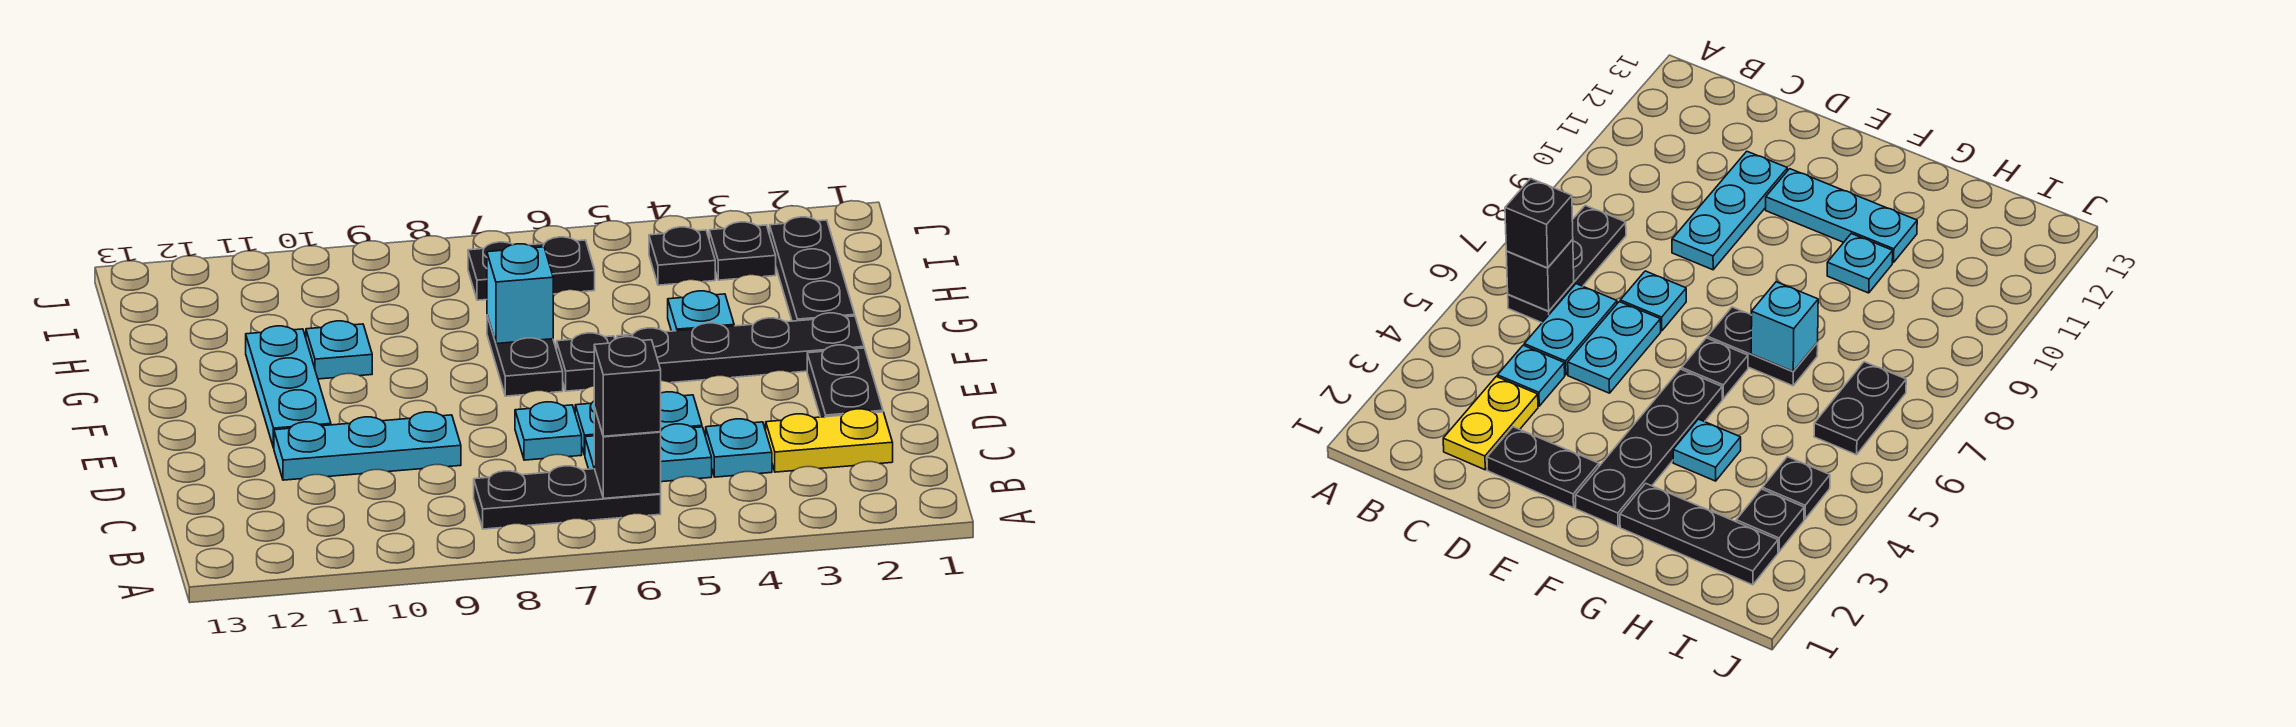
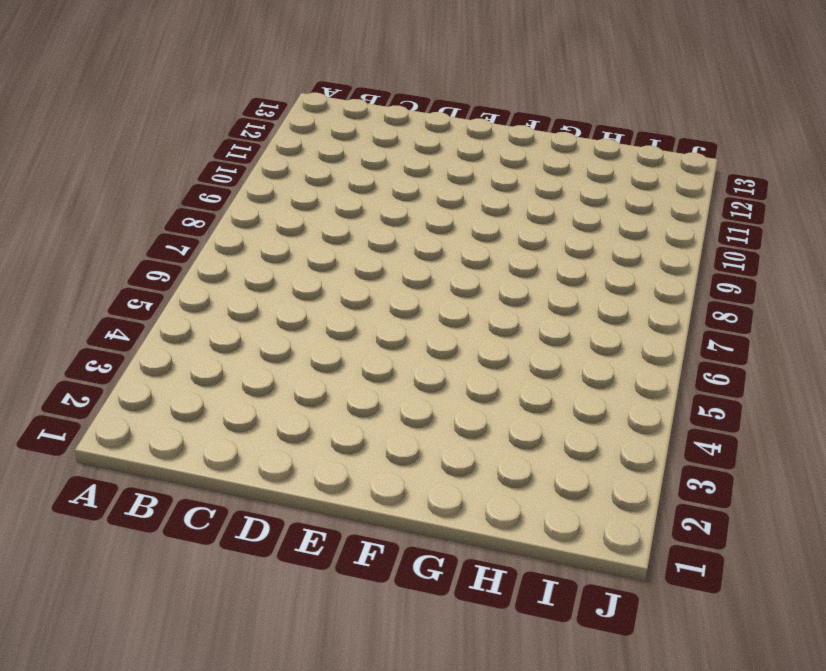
none -> black 1x3 plate [474,466,661,529]
none -> yellow 1x2 plate [766,409,893,472]
none -> cyan 1x1 plate [706,419,772,477]

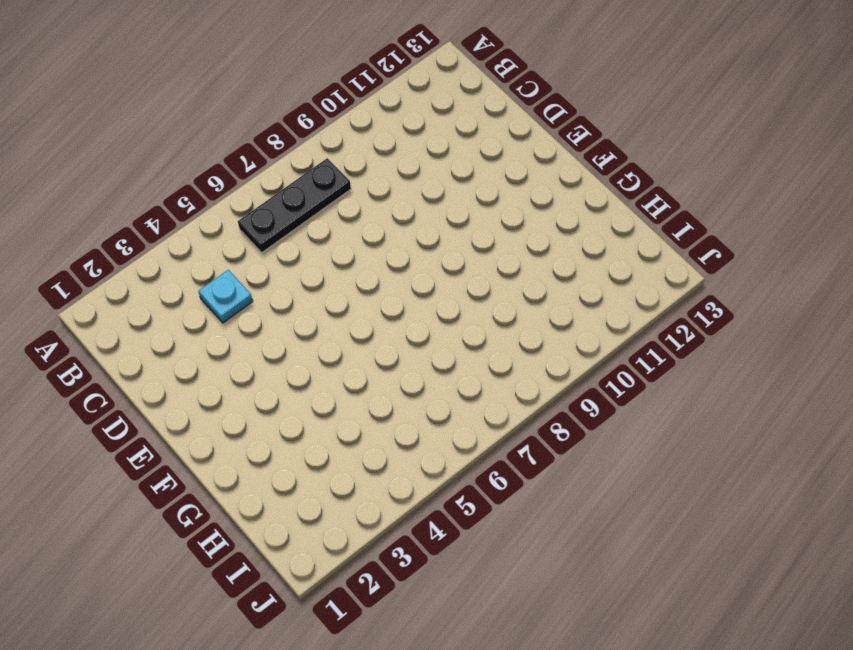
none -> yellow 1x2 plate [766,409,893,472]
none -> cyan 1x2 plate [585,424,712,482]
none -> black 1x2 plate [807,345,883,417]

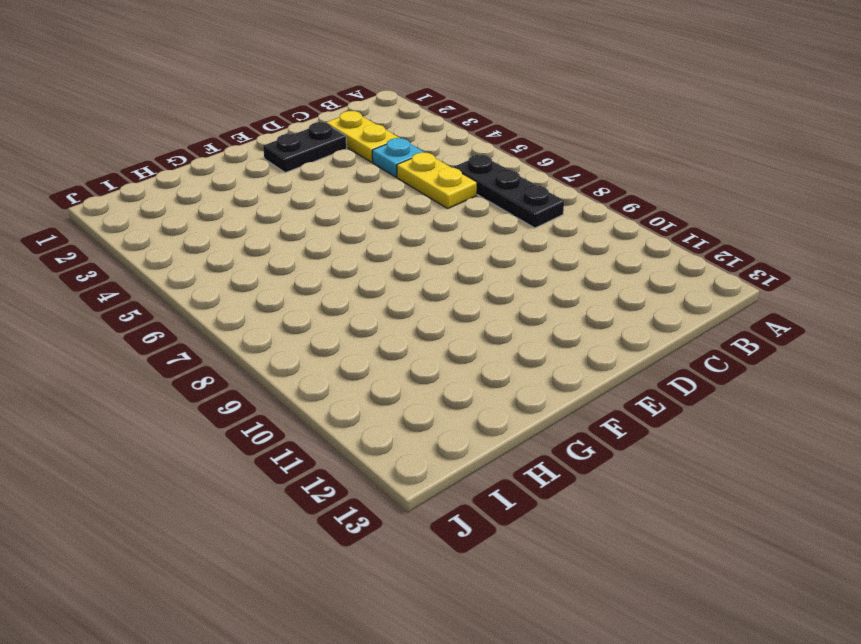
yellow 1x2 plate [397,152,477,209] -> cyan 1x2 plate [585,424,712,482]
none -> cyan 1x2 plate [575,392,702,455]
none -> cyan 1x1 plate [515,402,582,460]
none -> cyan 1x3 plate [274,412,461,480]

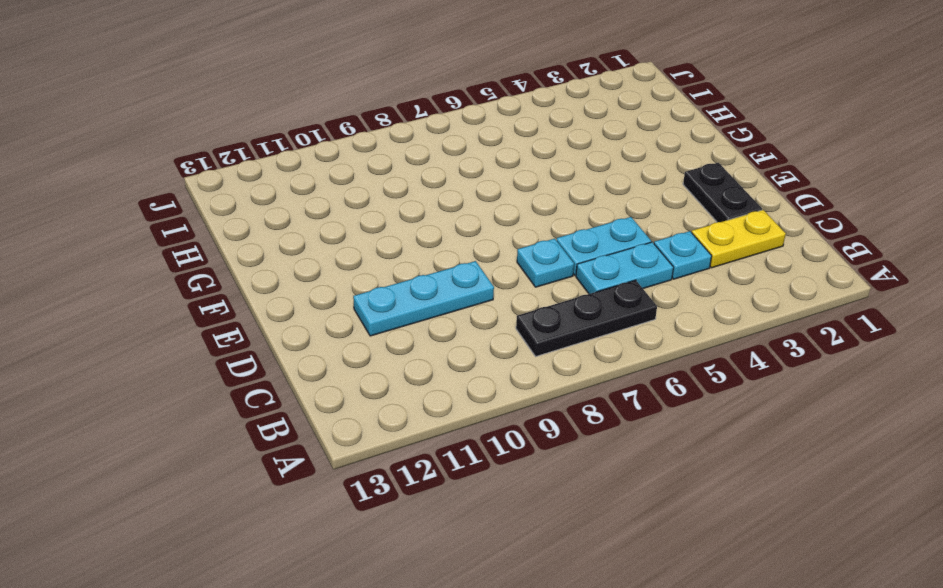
none -> cyan 1x3 plate [246,326,331,448]
none -> black 1x4 plate [617,313,864,383]
none -> black 1x1 plate [557,333,615,391]

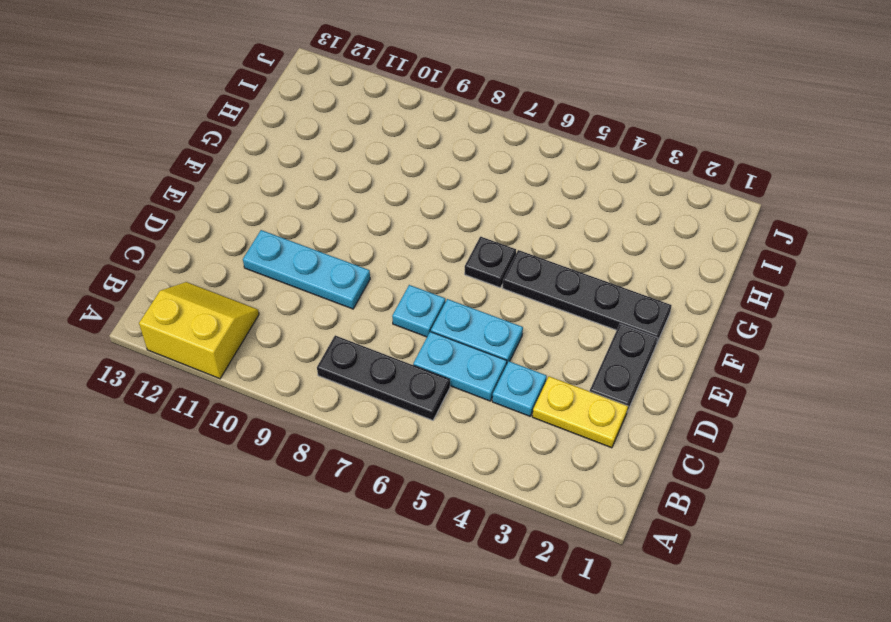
yellow 2x2 slope [139,282,259,379] -> none
none -> cyan 1x3 plate [246,326,331,448]
none -> black 1x2 plate [487,316,563,396]
none -> black 1x3 plate [770,217,855,321]

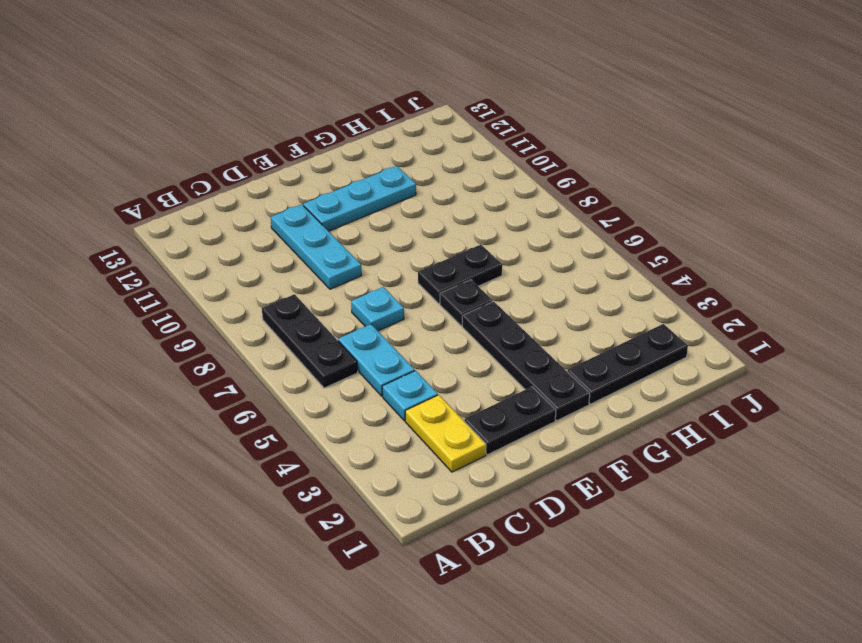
none -> cyan 1x2 plate [575,392,702,455]
none -> cyan 1x1 plate [668,291,734,331]
none -> cyan 1x1 plate [306,321,372,379]

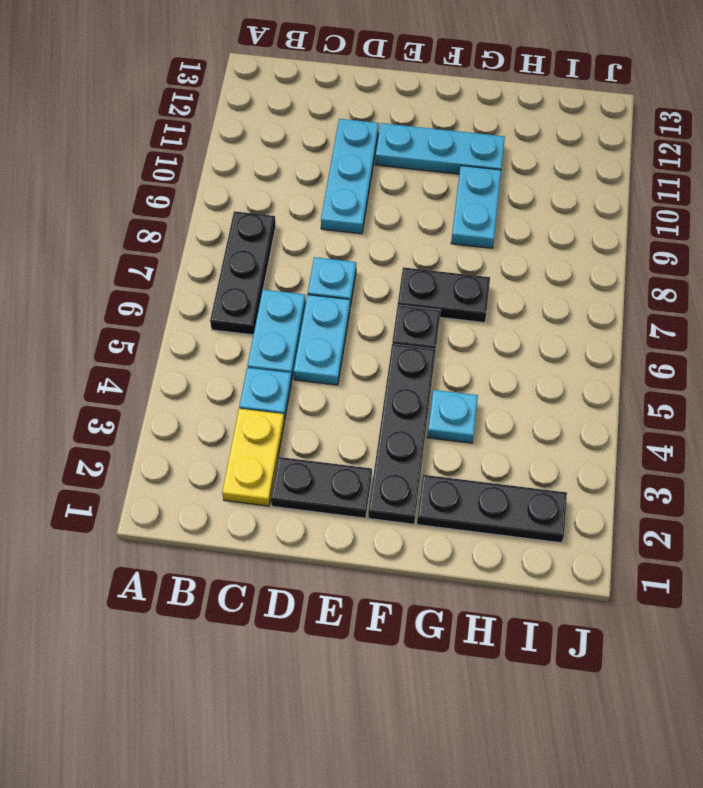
cyan 1x2 plate [451,166,501,248] -> cyan 1x1 plate [306,321,372,379]
none -> black 1x1 plate [709,222,776,280]
none -> black 1x1 plate [649,227,715,285]
none -> black 1x2 plate [468,237,595,300]

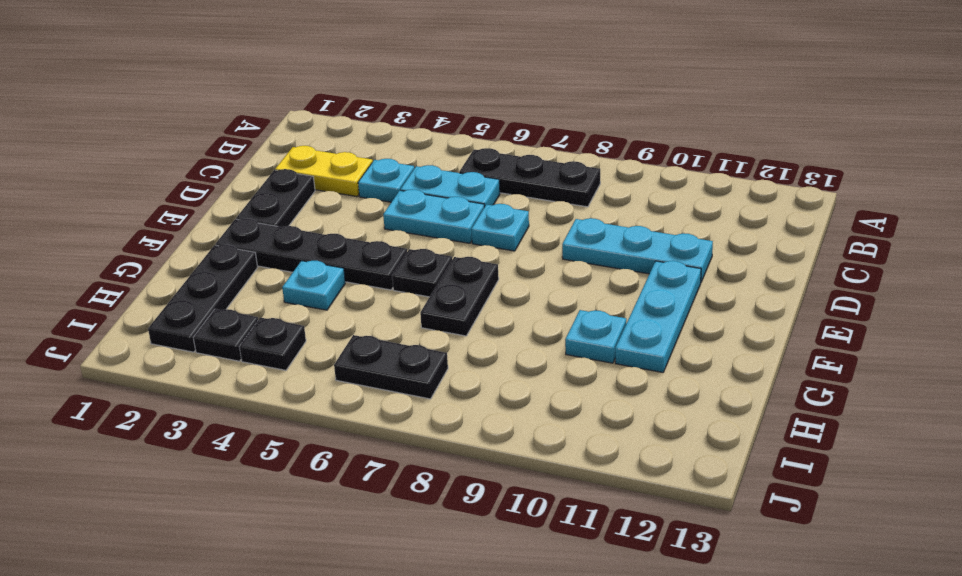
none -> black 1x1 brick [594,408,661,498]
none -> cyan 1x1 brick [487,244,553,344]
none -> black 1x1 brick [594,337,661,436]

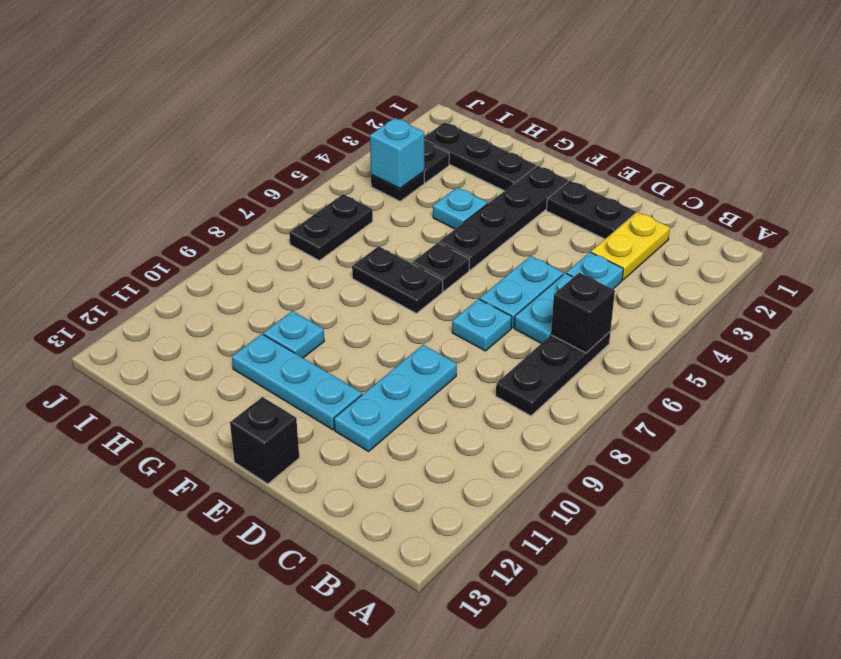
black 1x1 brick [230,397,299,484] -> black 1x1 brick moved to [594,337,661,436]
cyan 1x1 brick [370,118,424,188] -> cyan 1x1 brick moved to [487,244,553,344]

